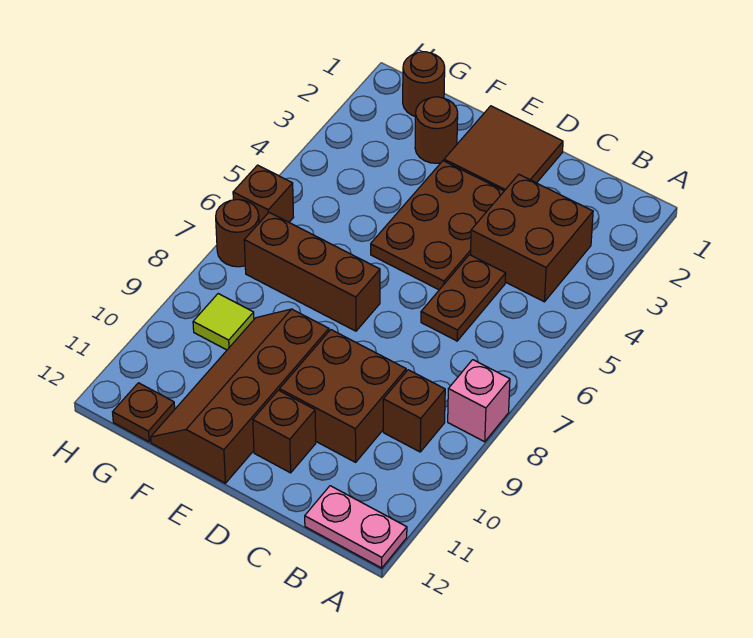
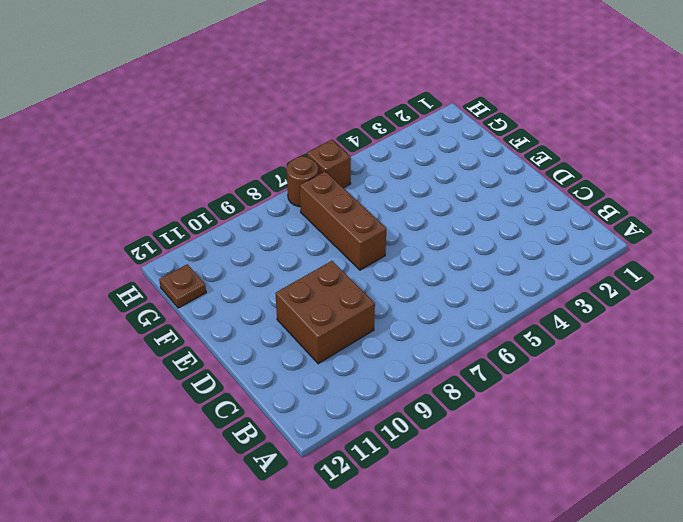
none -> pink 1x1 brick [448,360,510,442]
none -> pink 1x2 plate [305,486,407,568]
none -> brown 2x2 brick [470,174,593,302]

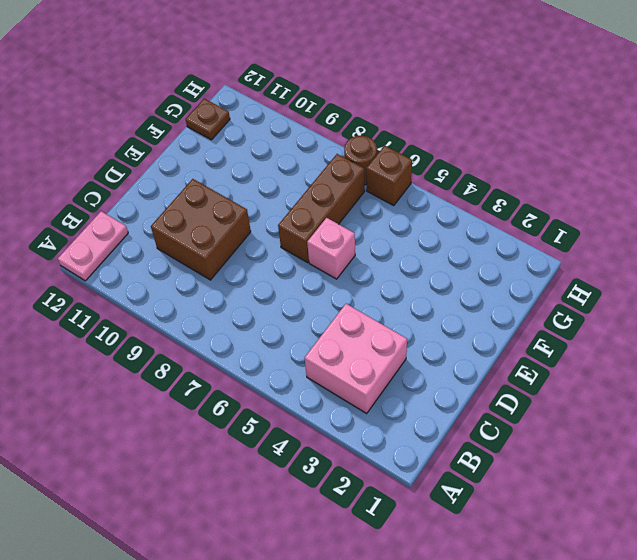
pink 2x2 brick [305,304,407,413] -> brown 2x2 brick [470,174,593,302]
pink 1x1 brick [307,218,355,279] -> pink 1x1 brick moved to [448,360,510,442]
none -> brown 1x1 brick [383,370,445,452]
none -> brown 1x2 plate [421,255,506,341]
none -> brown 2x2 tile [444,106,563,191]

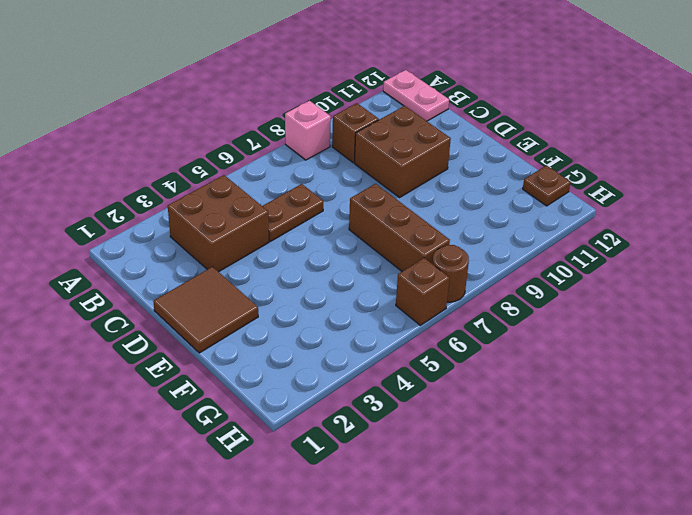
none -> brown 2x3 plate [371,161,504,290]
none -> brown 1x1 brick [253,390,316,473]
none -> brown 2x4 slope [151,309,329,483]

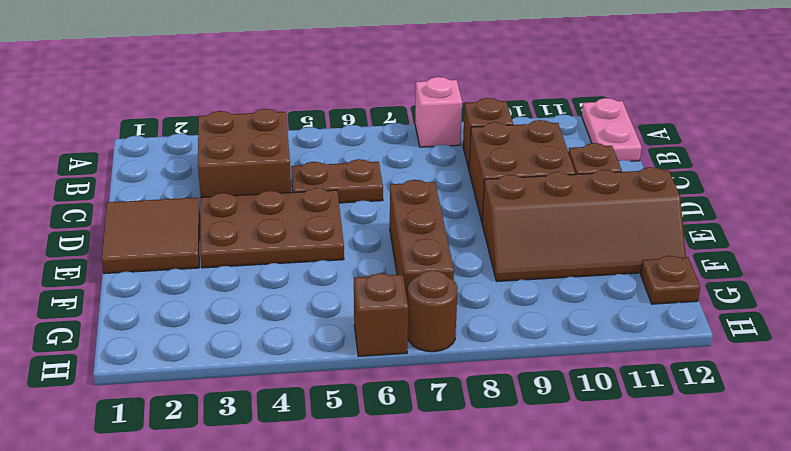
none -> brown 1x1 round brick [415,97,458,163]
none -> brown 1x1 round brick [403,52,445,117]
none -> lime 1x1 tile [193,294,254,350]

